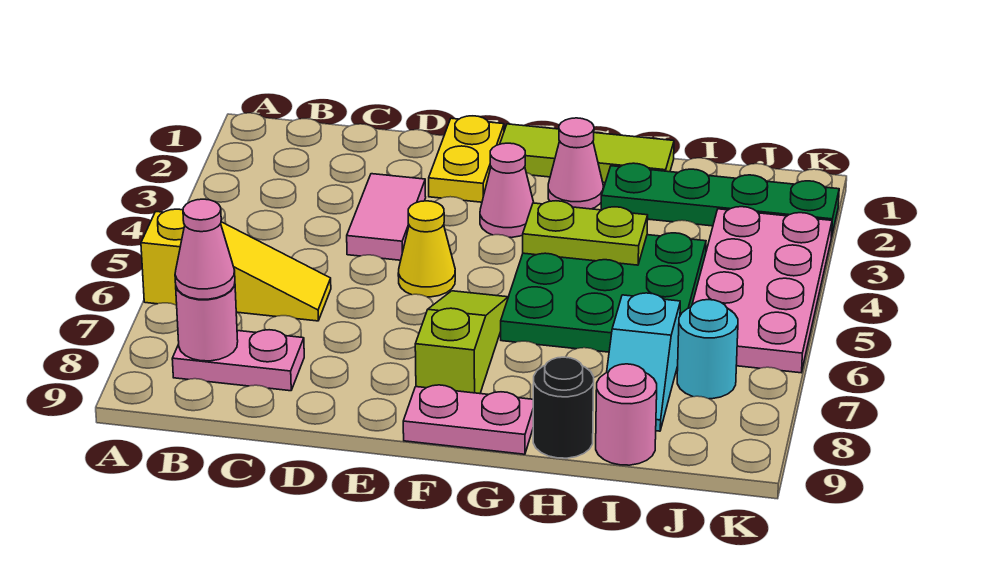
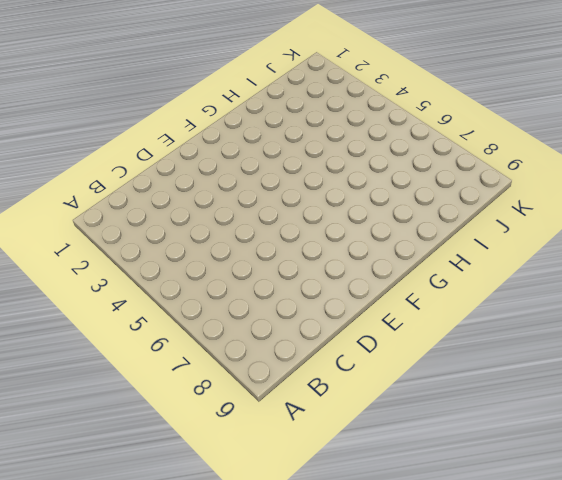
none -> yellow 1x3 slope [141,209,331,321]
none -> pink 1x2 plate [172,330,304,391]
none -> pink 1x2 tile [347,174,426,260]

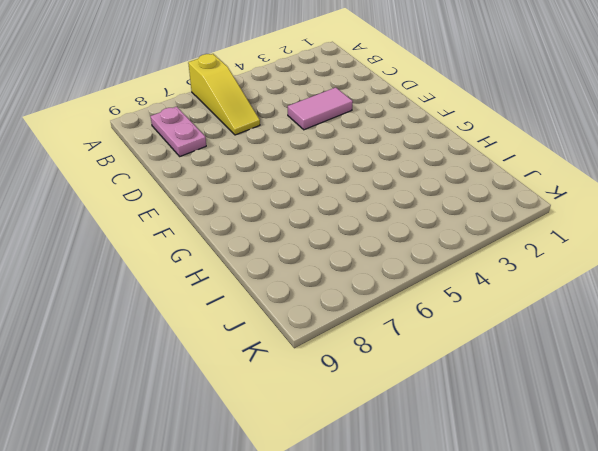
none -> yellow 1x2 plate [429,116,504,202]
none -> yellow 1x1 cone [398,201,455,297]
none -> lime 1x3 tile [500,124,674,183]

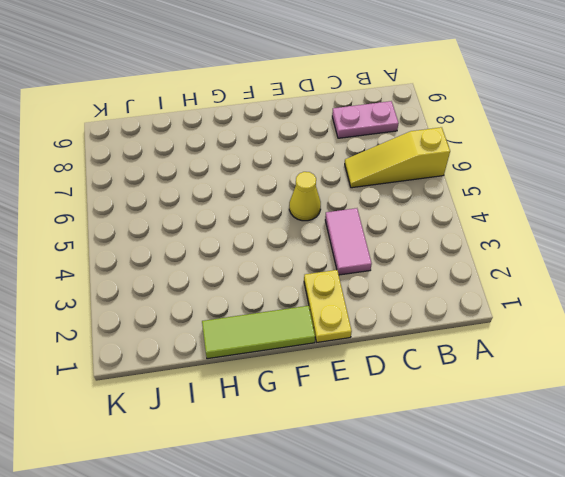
none -> pink 1x1 cone [480,143,534,238]
none -> lime 1x3 slope [415,291,508,394]
none -> pink 1x2 plate [403,385,533,454]

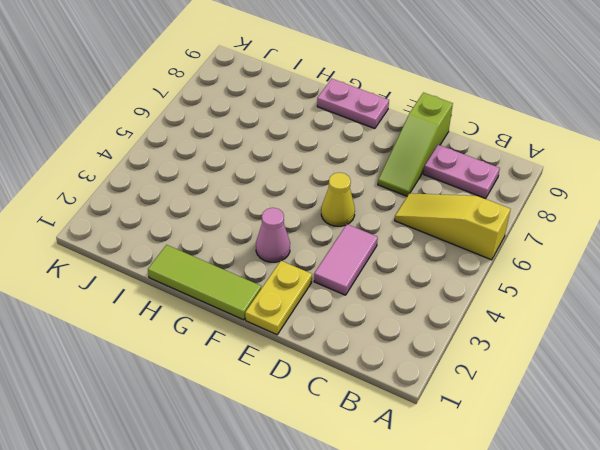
lime 1x3 slope [378,93,453,196] -> lime 1x3 slope moved to [415,291,508,394]
none -> pink 1x1 cone [548,118,603,209]
none -> green 3x3 plate [501,233,706,352]
none -> green 1x4 plate [601,163,839,238]

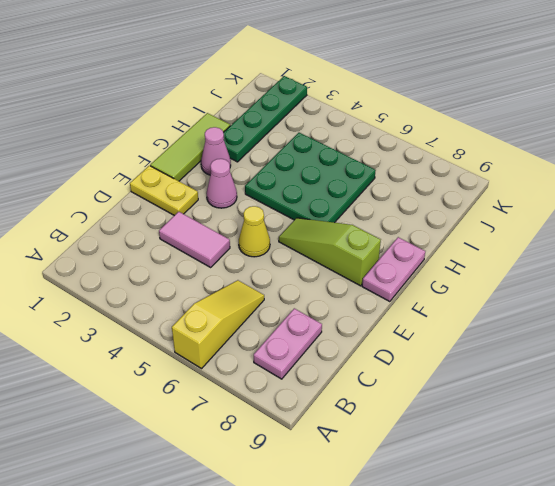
none -> black 1x1 round brick [533,357,594,458]
none -> cyan 1x2 slope [607,293,680,431]
none -> pink 1x1 round brick [596,364,657,465]

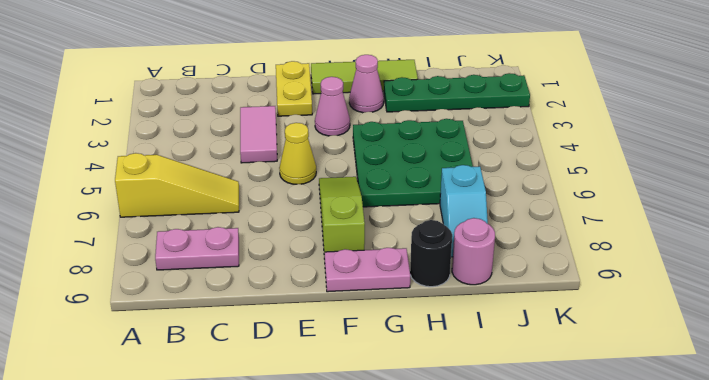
none -> pink 2x4 plate [692,207,832,373]
none -> cyan 1x1 round brick [677,300,738,399]
none -> pink 1x1 round brick [176,284,238,361]

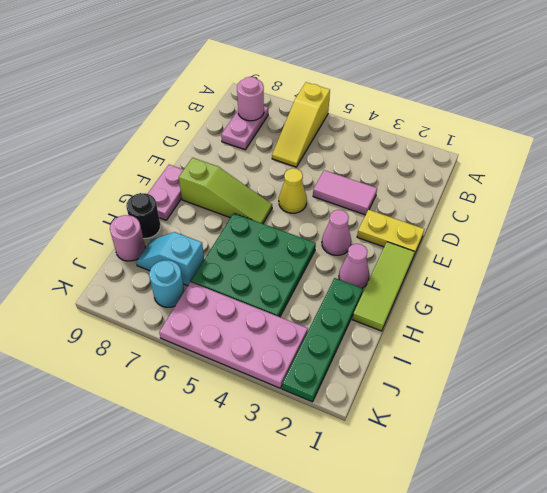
none -> lime 1x2 plate [523,201,648,265]
none -> pink 1x1 cone [175,199,235,299]

